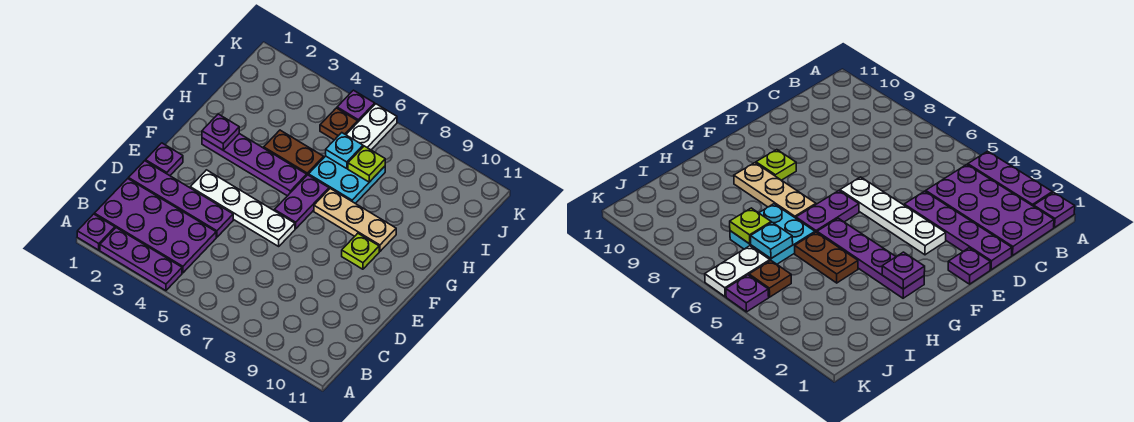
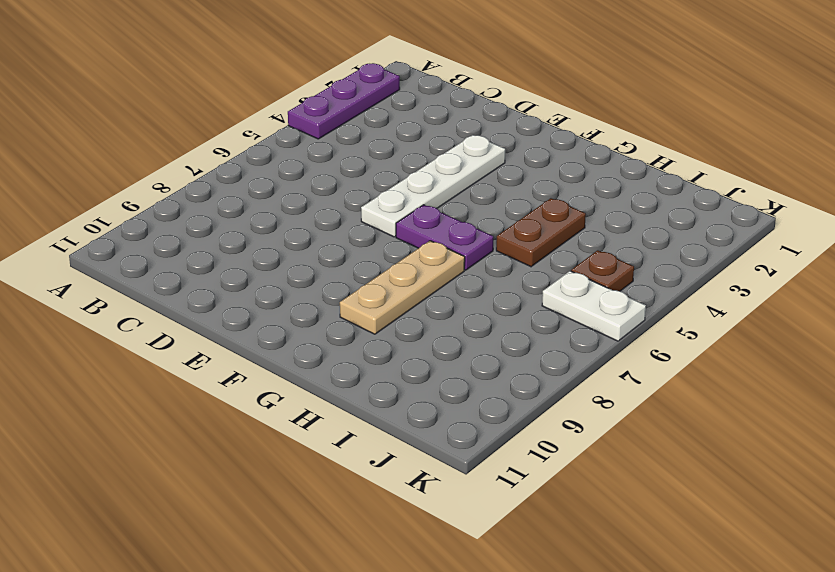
none -> purple 1x1 plate [77,214,115,250]
none -> purple 2x4 plate [94,179,216,273]
none -> purple 1x4 plate [128,161,233,237]

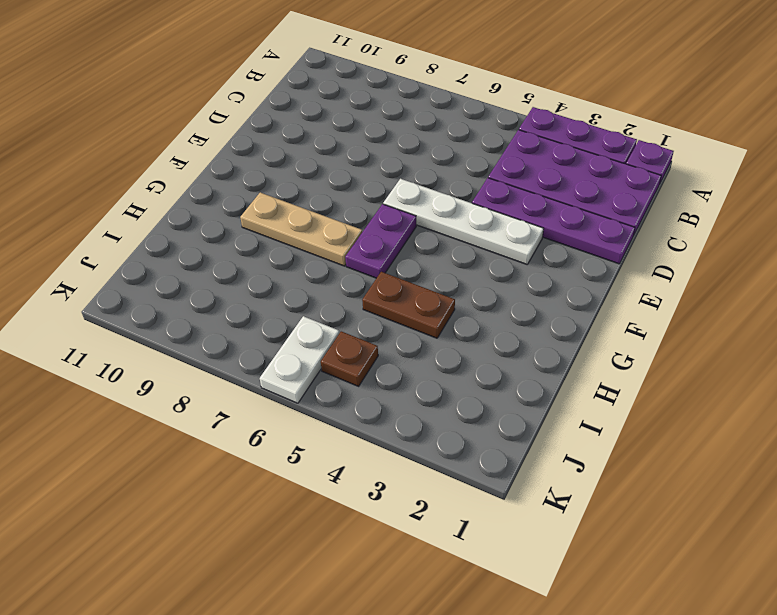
none -> purple 1x1 plate [146,143,183,176]
none -> lime 1x1 plate [342,233,379,269]
none -> purple 1x4 plate [202,134,307,196]

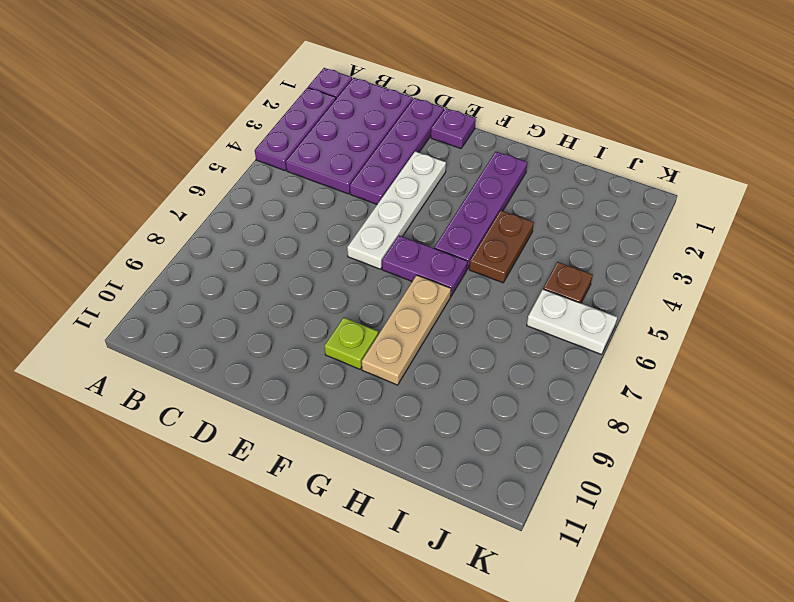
none -> cyan 2x2 plate [309,156,385,203]
none -> purple 1x1 plate [337,90,375,122]
none -> purple 1x1 plate [202,114,239,150]

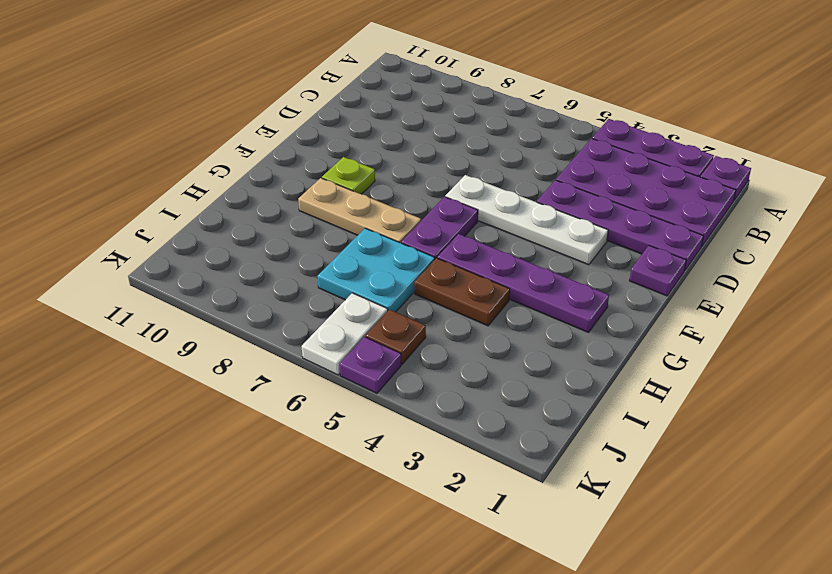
none -> purple 1x1 plate [202,114,239,150]
none -> cyan 1x1 plate [326,133,363,169]
none -> lime 1x1 plate [348,146,385,182]

